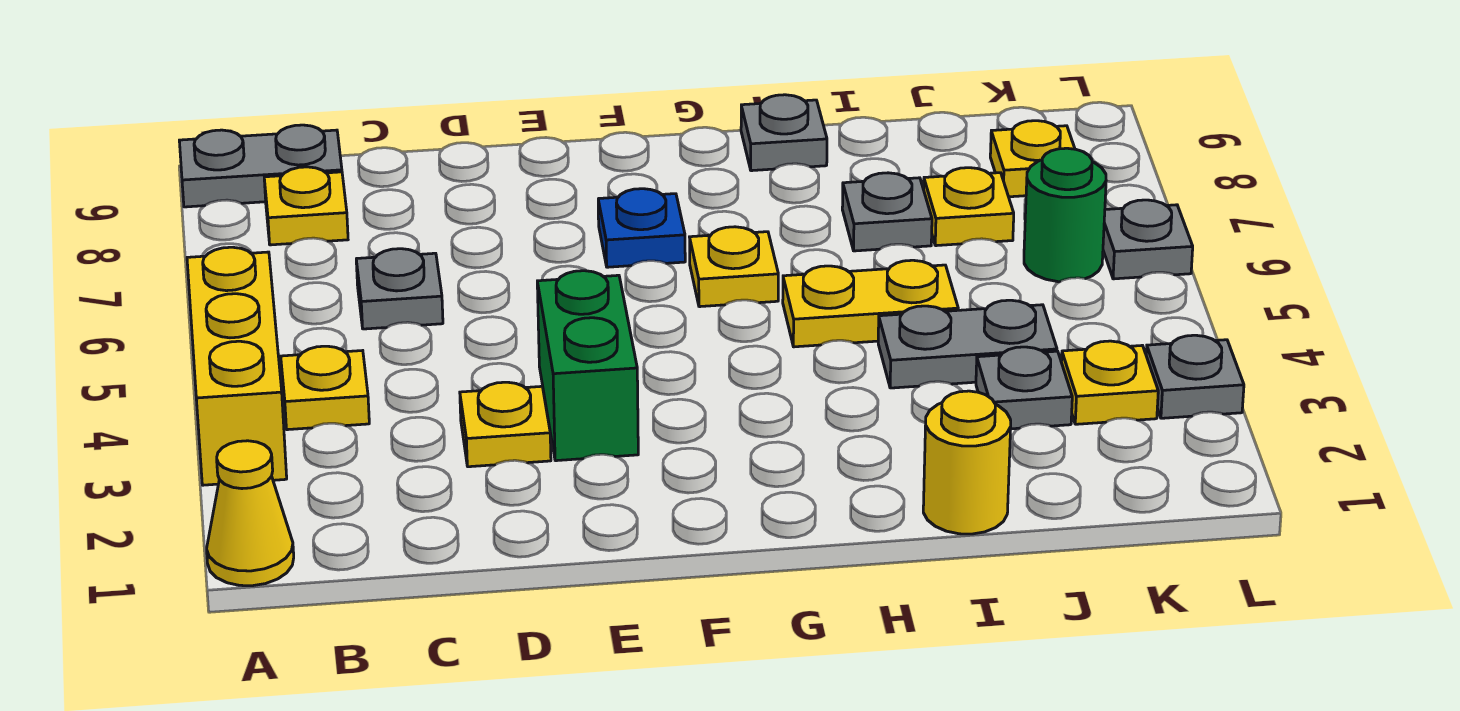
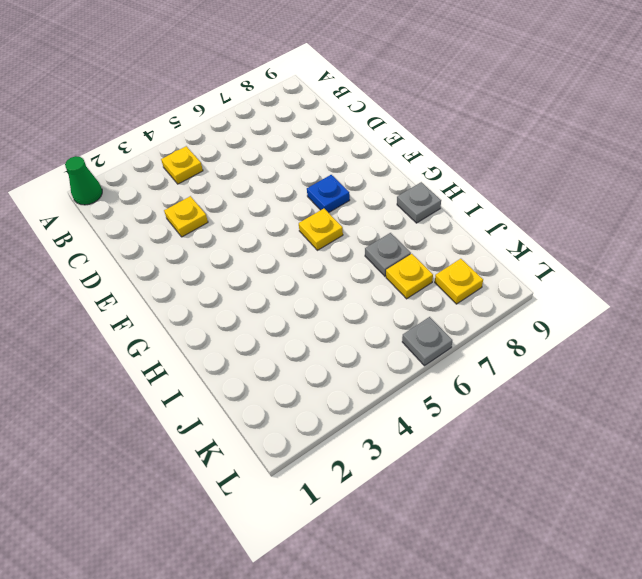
green 1x1 cone [65,156,102,205] -> yellow 1x1 cone [207,441,294,586]
none -> yellow 1x3 brick [187,247,287,485]
none -> grey 1x2 plate [179,125,342,207]
none -> yellow 1x1 plate [264,167,348,245]

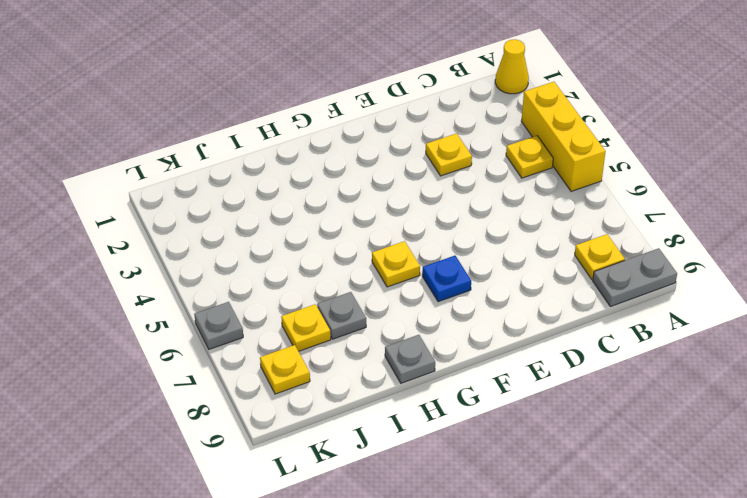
none -> grey 1x1 plate [356,249,443,329]
none -> green 1x2 brick [537,271,638,461]
none -> yellow 1x2 plate [783,260,958,347]

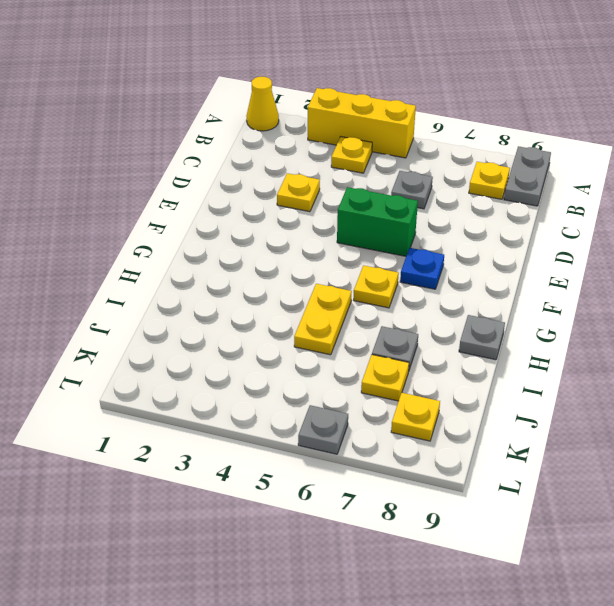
green 1x2 brick [337,187,418,256] -> green 1x2 brick moved to [537,271,638,461]
none -> yellow 1x1 round brick [923,391,1011,534]
none -> grey 1x2 plate [878,300,1057,388]
none -> grey 1x1 plate [976,347,1072,429]

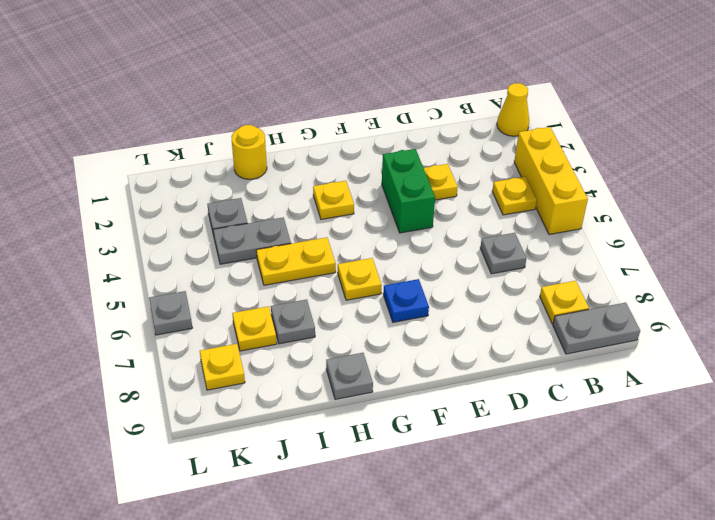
yellow 1x1 plate [313,181,354,219] -> yellow 1x1 plate moved to [1061,341,1158,424]
none -> green 1x1 round brick [1024,148,1106,282]
none -> grey 1x1 plate [1146,335,1244,418]

